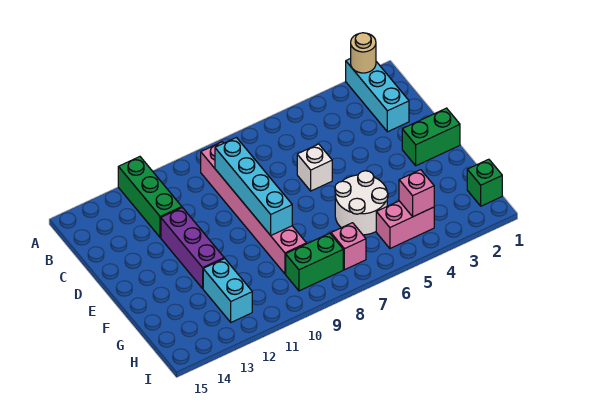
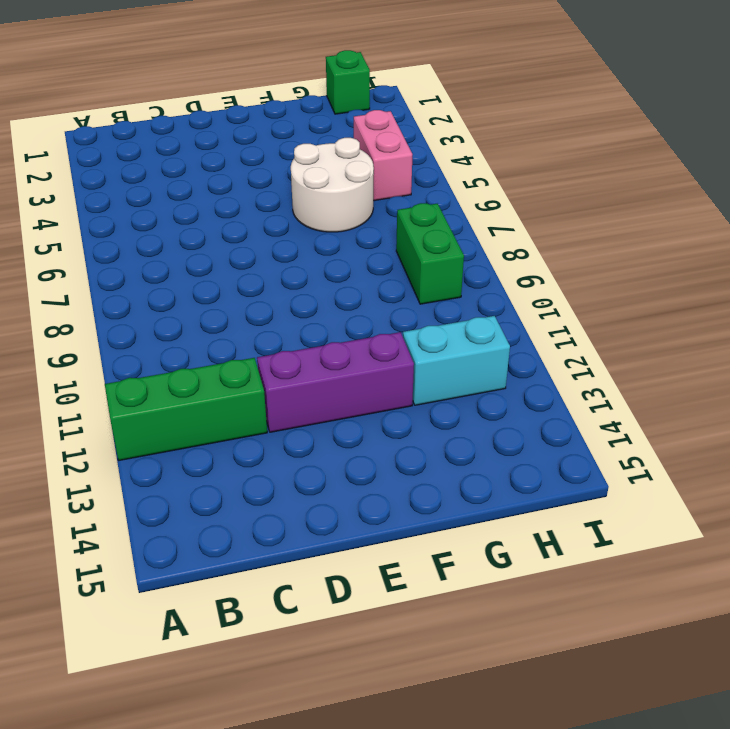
none -> cyan 1x3 brick [346,58,409,132]
none -> pink 1x6 brick [201,142,306,274]
none -> white 1x1 brick [297,144,332,191]

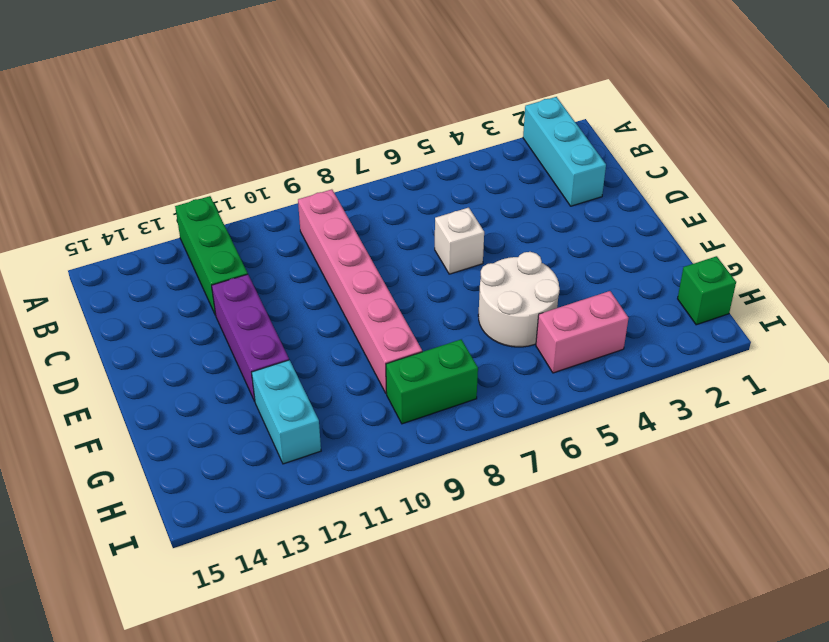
none -> green 1x2 brick [402,108,460,166]
none -> pink 1x1 brick [331,223,366,270]
none -> tan 1x1 round brick [351,33,376,73]

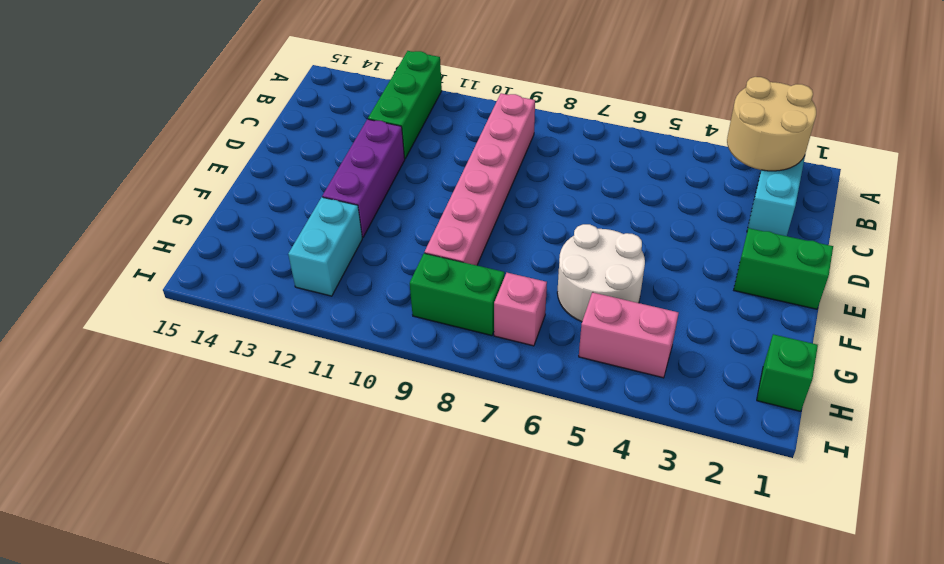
tan 2x2 round brick [727,77,816,171] -> tan 1x1 round brick [351,33,376,73]
none -> white 1x1 brick [297,144,332,191]
none -> cyan 1x4 brick [215,138,292,235]
none -> pink 1x1 brick [399,170,434,217]

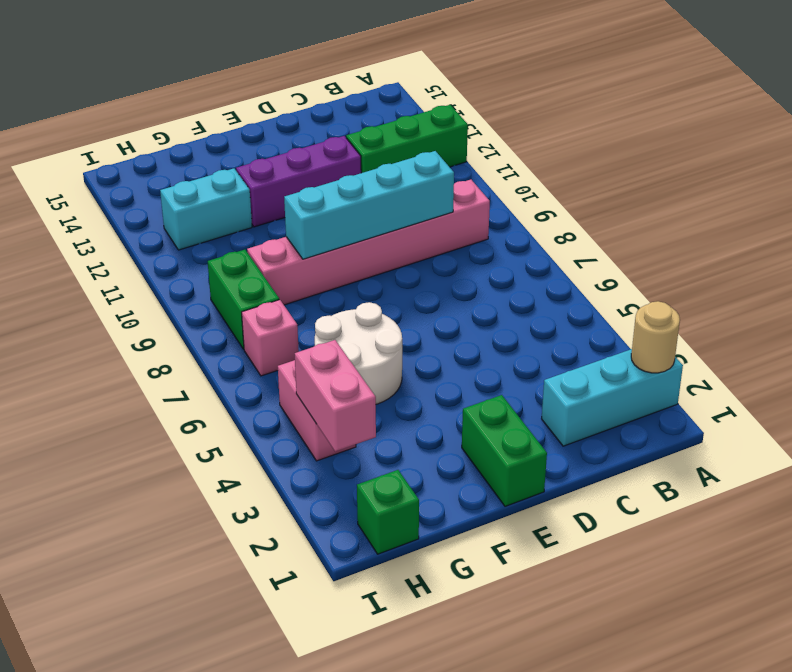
pink 1x2 brick [295,340,376,451] -> pink 1x1 brick [399,170,434,217]
none -> white 1x1 brick [297,144,332,191]

